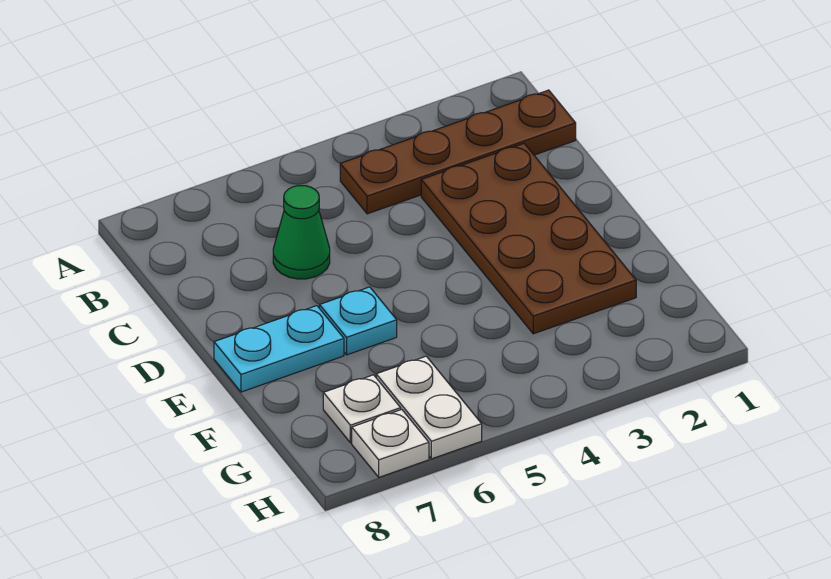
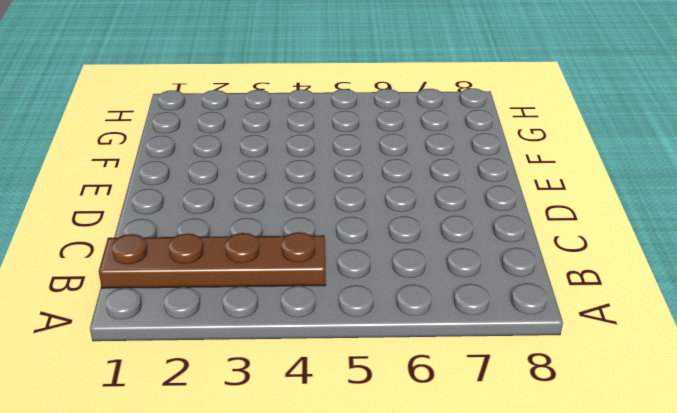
none -> brown 2x4 plate [421,144,636,334]
none -> green 1x1 cone [273,186,330,279]

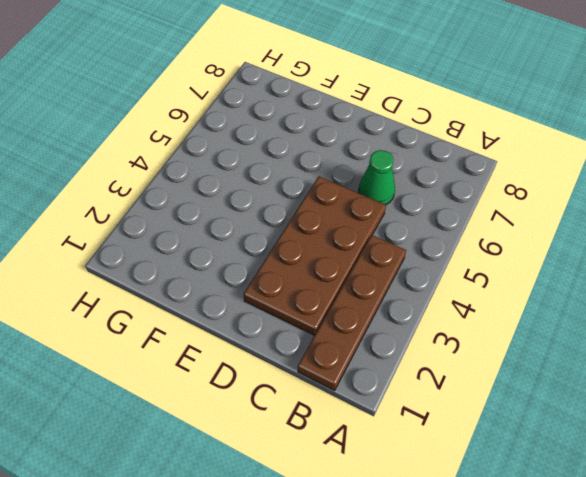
brown 2x4 plate [244,177,386,335] -> brown 2x4 plate turned to [421,144,636,334]
none -> cyan 1x1 plate [320,287,397,355]
none -> cyan 1x2 plate [214,306,344,392]

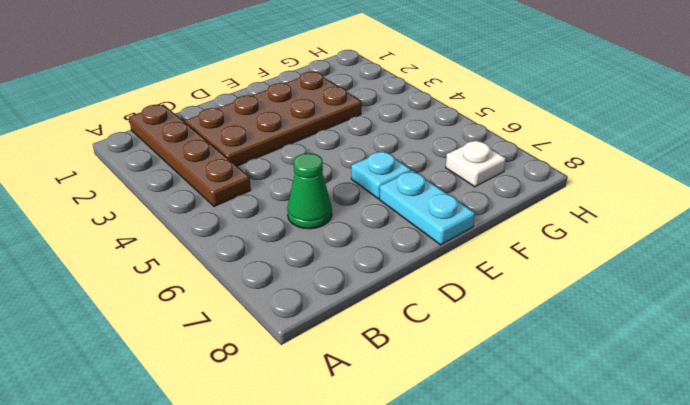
none -> white 1x2 plate [376,356,482,459]
none -> white 1x1 plate [352,410,429,477]

